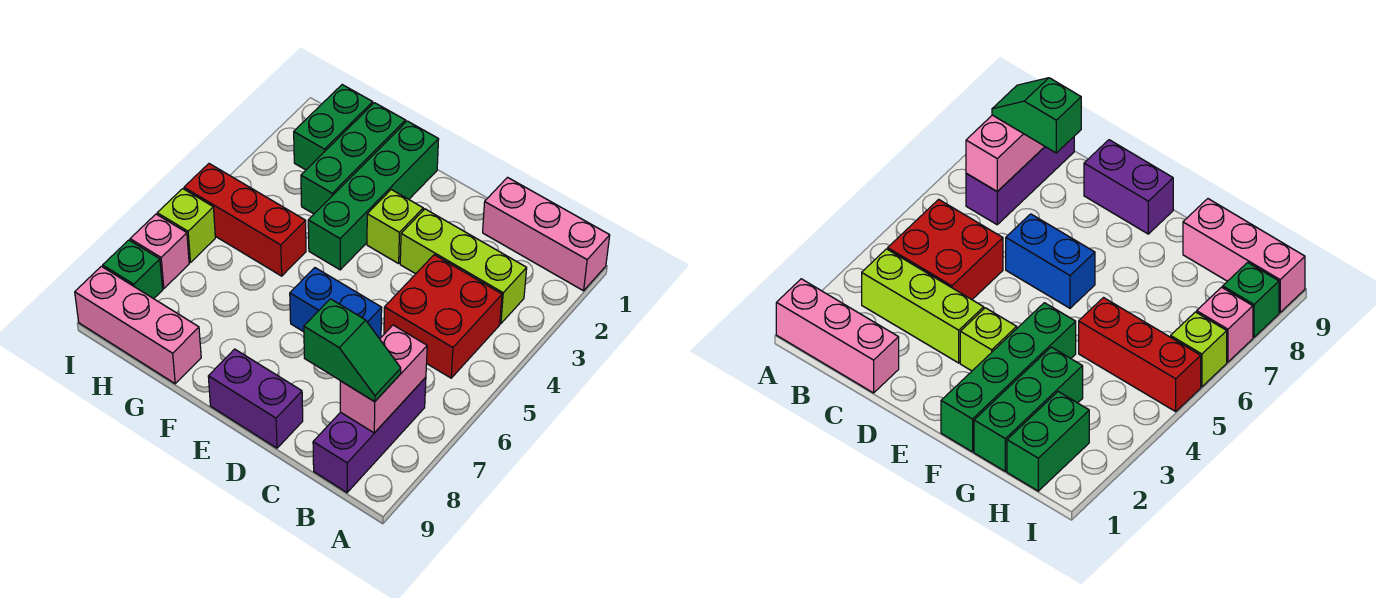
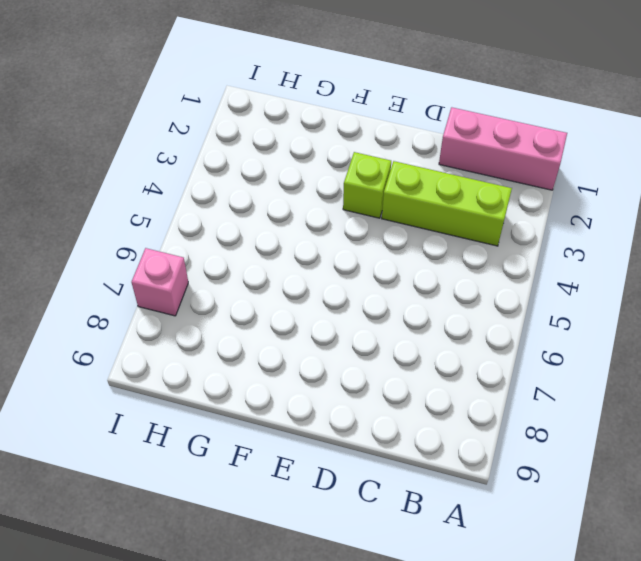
none -> red 2x2 brick [384,255,502,378]
none -> purple 1x3 brick [313,377,426,493]
none -> blue 1x2 brick [290,268,382,339]

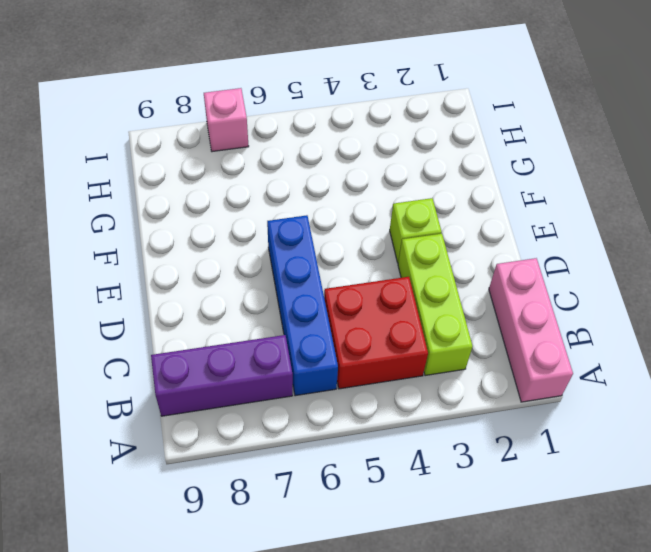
blue 1x4 brick [267,215,338,396] -> blue 1x2 brick [290,268,382,339]
none -> purple 1x2 brick [208,349,303,448]
none -> green 1x4 brick [308,121,439,270]
none -> green 1x3 brick [301,103,405,214]

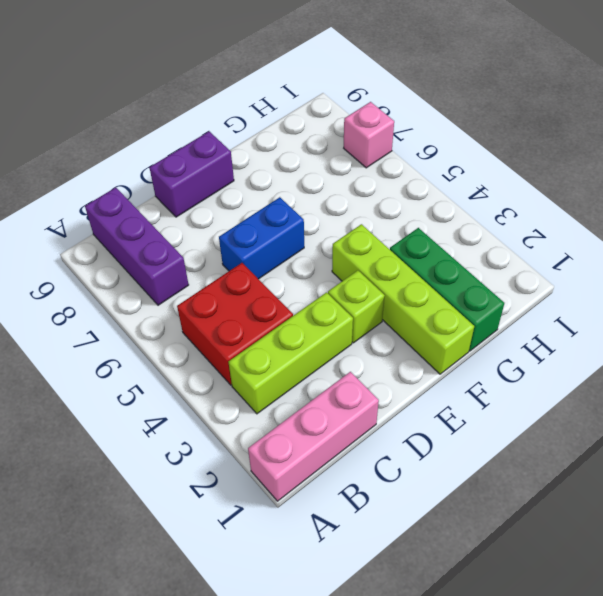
lime 1x4 brick [332,224,474,374] -> green 1x4 brick [308,121,439,270]
none -> red 1x3 brick [184,164,306,276]
none -> pink 1x3 brick [75,266,201,384]
none -> green 1x2 brick [294,85,373,170]

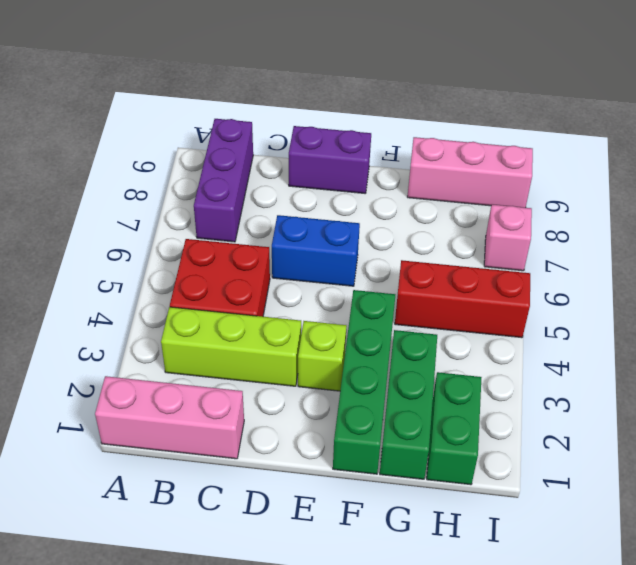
none -> lime 1x1 brick [157,189,215,262]
none -> green 1x1 brick [103,240,163,299]
none -> pink 1x2 brick [340,325,427,433]

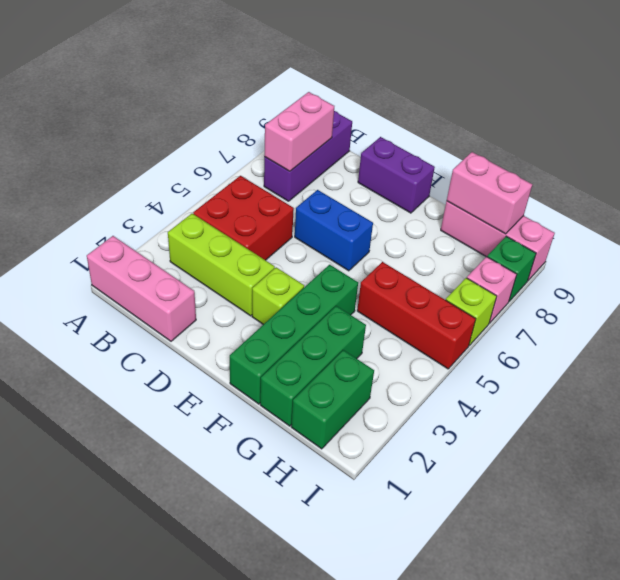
pink 1x2 brick [447,152,532,234] -> none
none -> green 1x2 slope [304,299,401,402]

